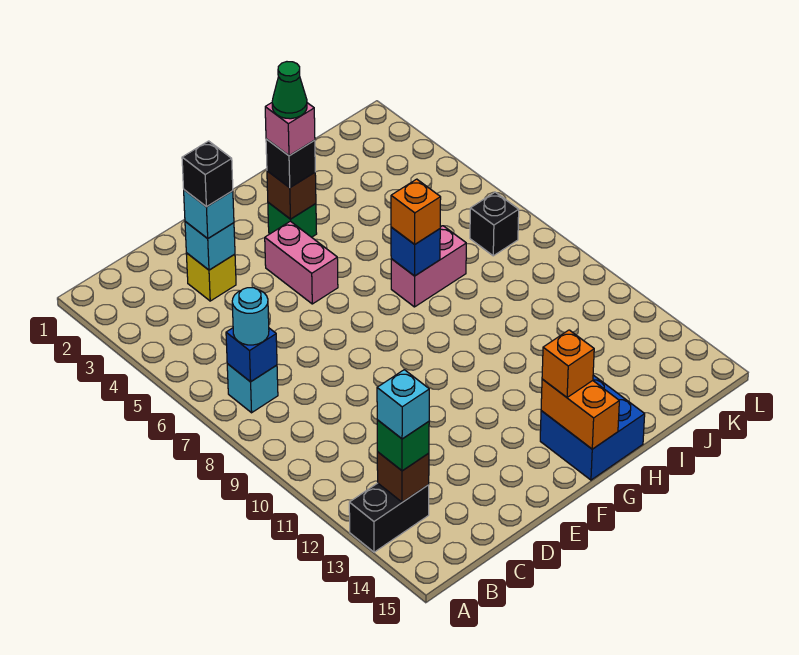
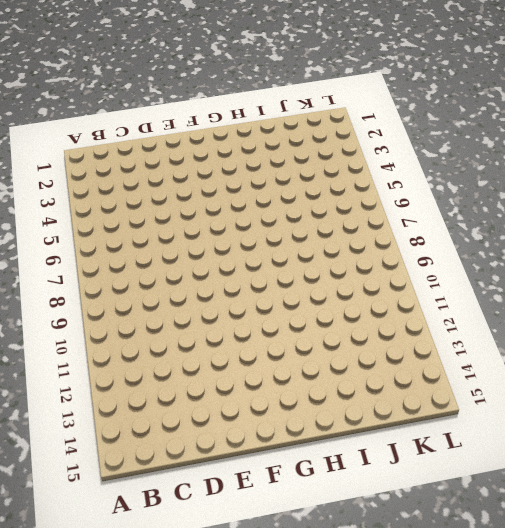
none -> black 1x2 brick [349,483,429,552]
none -> cyan 1x1 brick [227,364,278,413]
none -> yellow 1x1 brick [186,253,236,301]

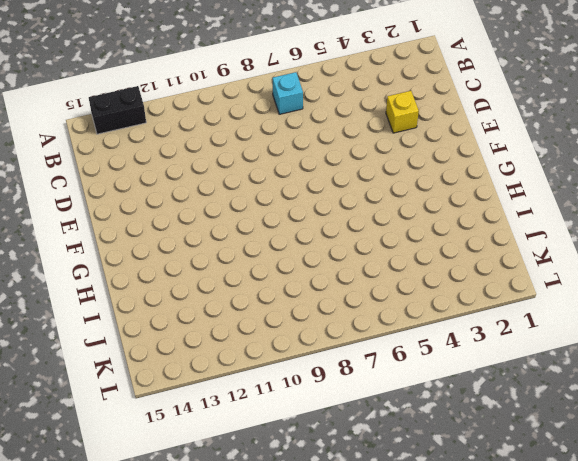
black 1x2 brick [89,86,146,134] -> black 1x2 brick turned to [349,483,429,552]
none -> pink 1x2 brick [265,221,338,304]
none -> green 1x1 brick [268,202,317,237]
none -> blue 2x2 brick [540,375,645,480]

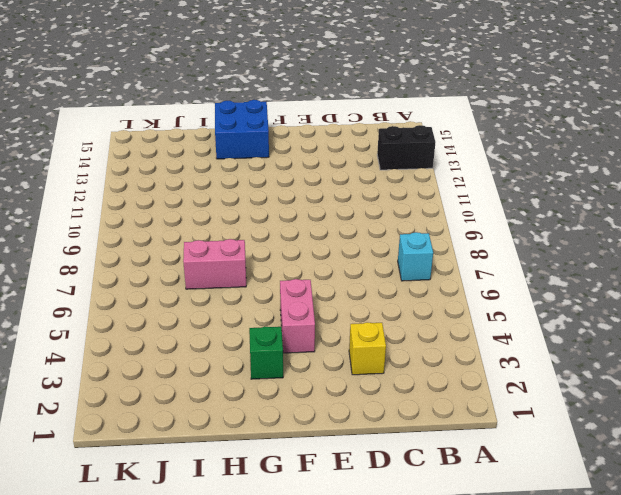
none -> black 1x1 brick [470,192,519,256]
none -> blue 1x1 brick [226,328,277,382]
none -> brown 1x1 brick [377,452,429,502]

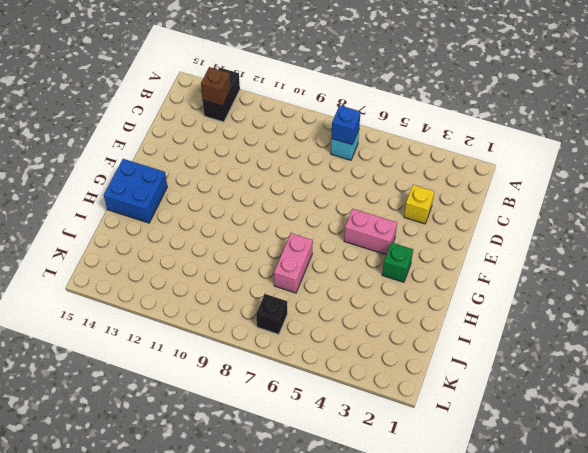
none -> cyan 1x1 brick [185,222,235,270]
none -> brown 1x1 brick [267,171,316,219]
none -> orange 1x2 brick [541,379,619,449]

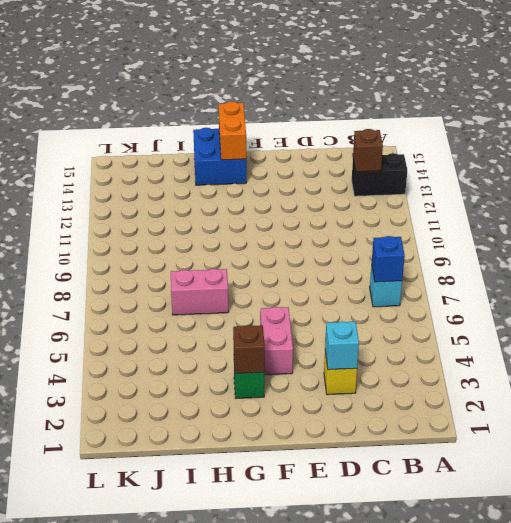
none -> black 1x1 brick [470,192,519,256]
none -> blue 1x1 brick [391,227,440,276]
none -> cyan 1x1 round brick [232,288,269,345]

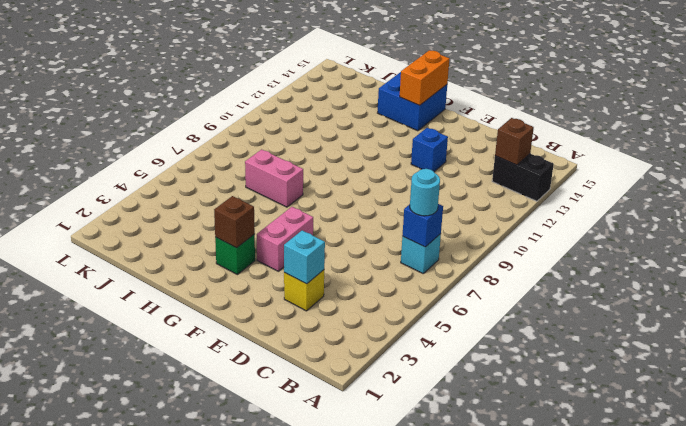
blue 1x1 brick [411,128,448,172] -> blue 1x1 brick moved to [391,227,440,276]
none -> black 1x1 brick [470,192,519,256]
none -> green 1x1 brick [377,420,429,471]
none -> cyan 1x1 brick [184,190,234,239]

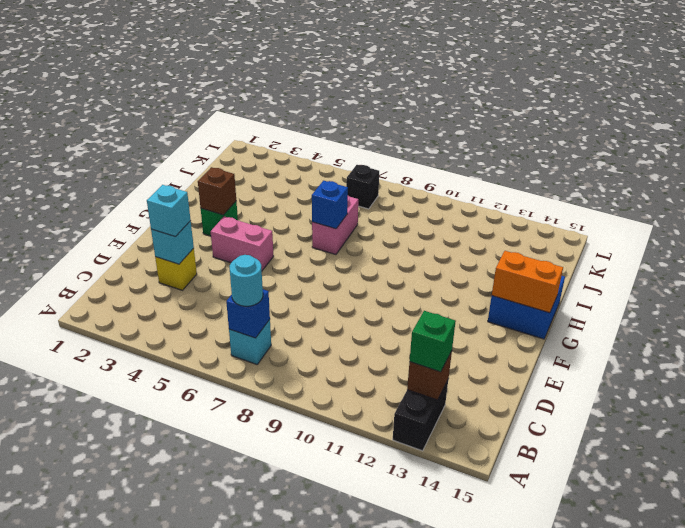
none -> black 1x1 brick [266,139,315,188]
none -> orange 1x1 brick [542,330,594,397]
none -> orange 1x1 brick [391,179,441,244]

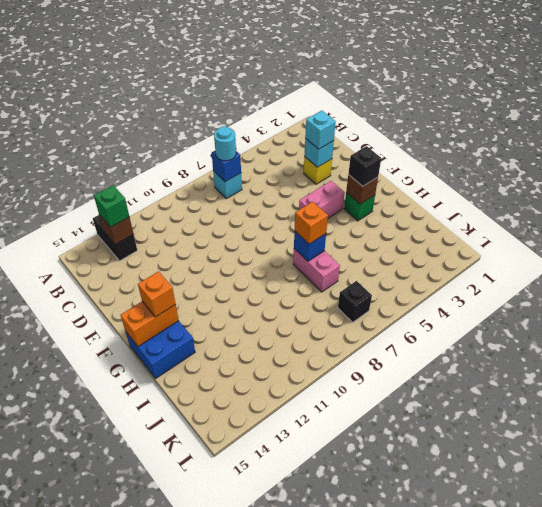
none -> cyan 1x1 brick [377,370,429,439]
none -> black 1x1 brick [182,141,233,207]
none -> pink 1x1 brick [265,103,315,156]

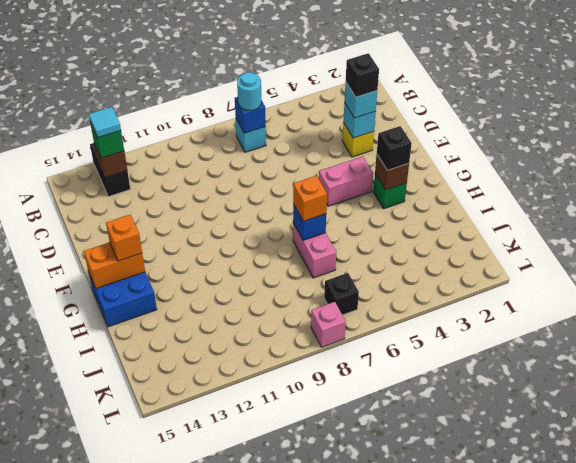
cyan 1x1 tile [89,107,121,137] -> cyan 1x1 brick [377,370,429,439]
pink 1x1 brick [311,302,346,347] -> pink 1x1 brick moved to [265,103,315,156]
none -> green 1x1 cone [272,62,307,119]

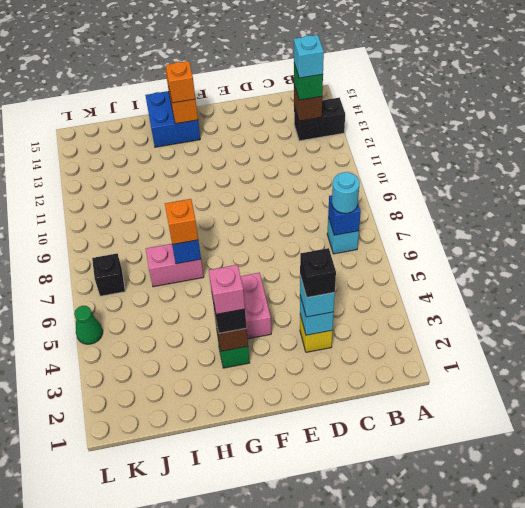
green 1x1 cone [74,306,103,344] -> green 1x1 cone moved to [272,62,307,119]

